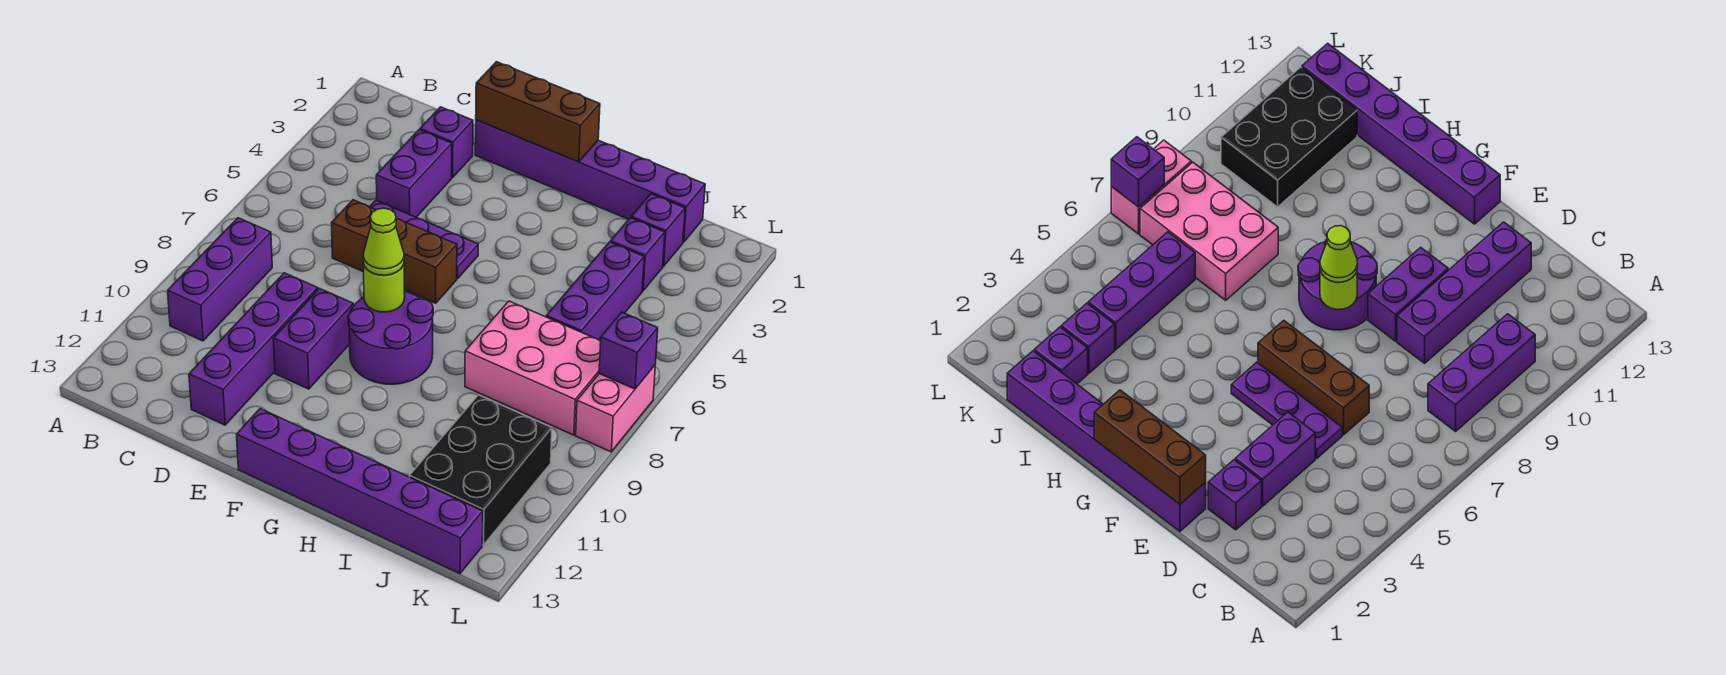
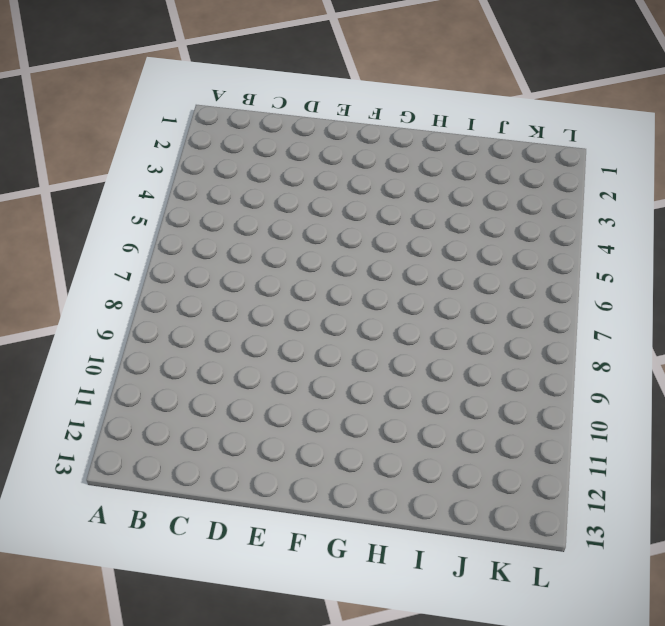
none -> purple 1x3 brick [168,218,272,341]
none -> purple 1x1 brick [420,107,473,178]
none -> purple 1x2 brick [376,130,452,217]

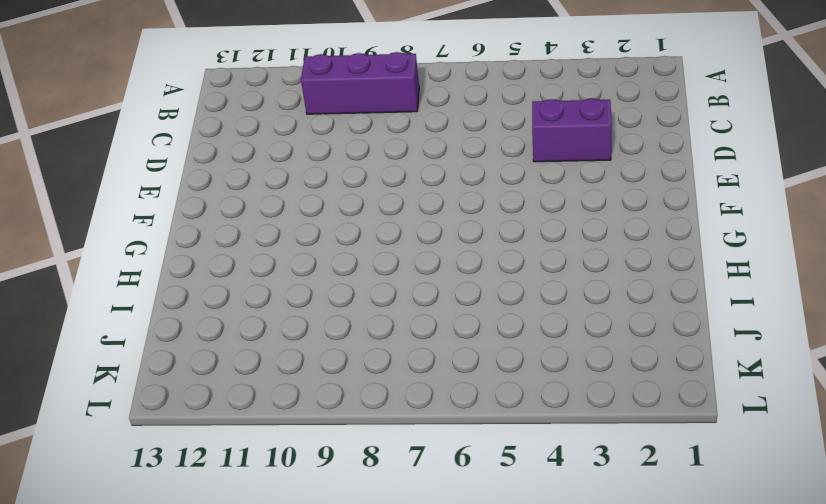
none -> purple 1x1 brick [420,107,473,178]
none -> purple 1x3 plate [370,200,478,279]
none -> brown 1x3 brick [332,200,457,303]

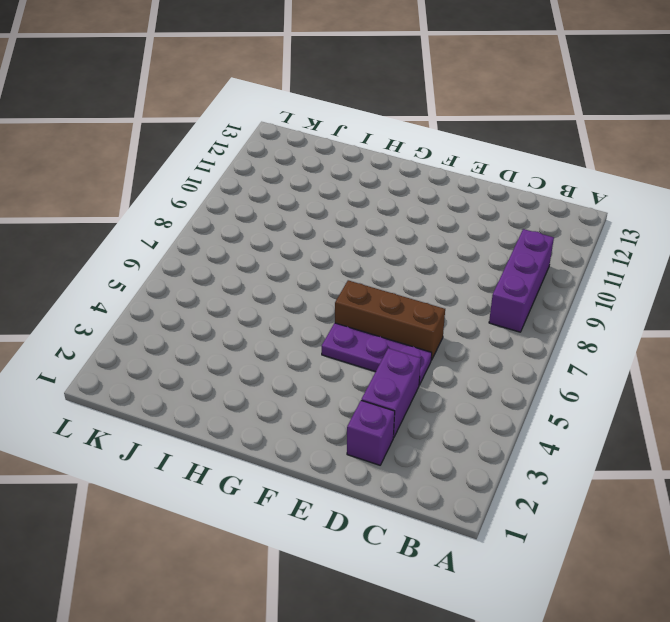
none -> purple 1x4 brick [189,273,318,425]
none -> purple 1x6 brick [475,120,705,242]
none -> purple 1x2 brick [273,288,354,389]

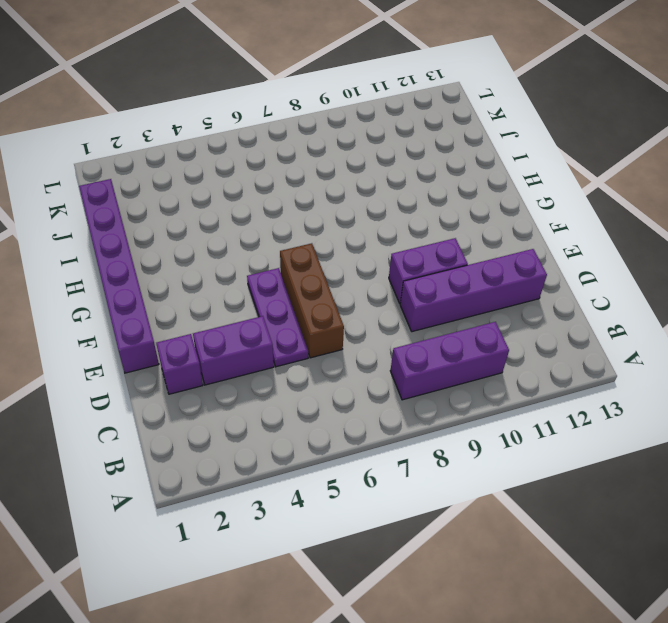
none -> purple 2x2 round brick [348,291,433,384]
none -> purple 1x6 brick [236,409,483,574]
none -> pink 2x3 brick [465,301,601,435]

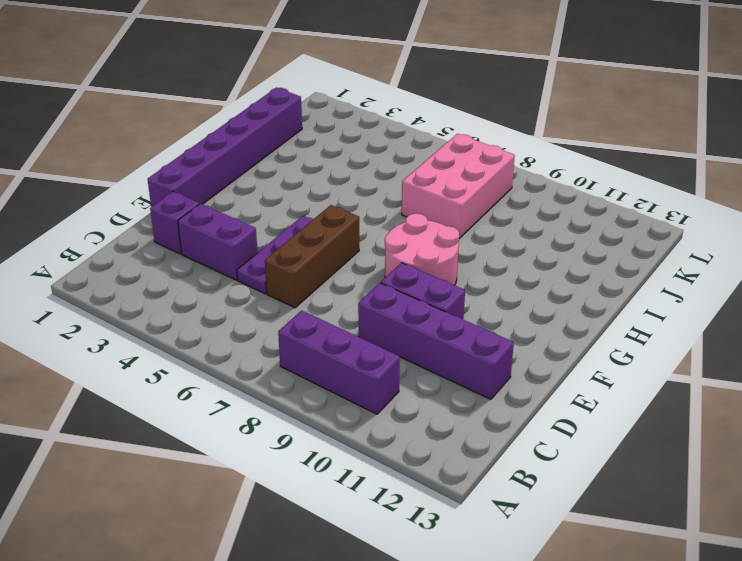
pink 2x2 round brick [385,213,459,285] -> purple 2x2 round brick [348,291,433,384]
none -> purple 1x6 brick [236,409,483,574]
none -> purple 1x1 brick [631,194,685,266]
none -> purple 1x1 brick [611,218,665,291]

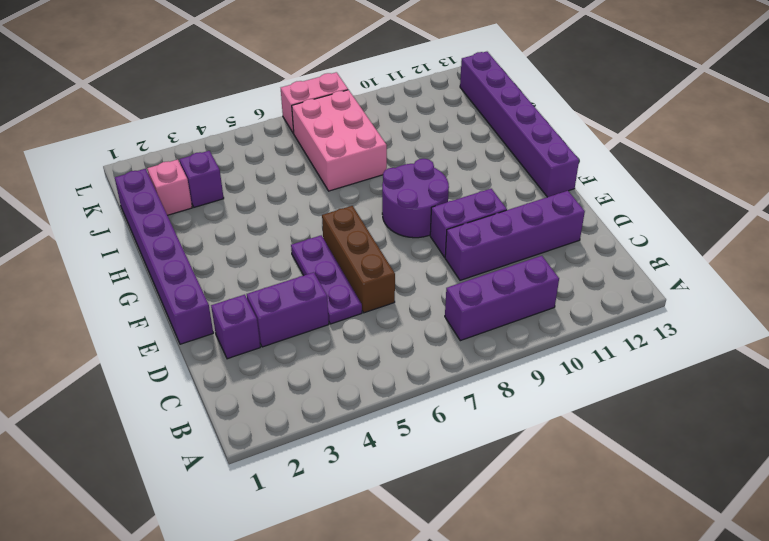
pink 1x1 brick [147,160,192,215] -> purple 1x1 brick [631,194,685,266]
none -> purple 1x3 brick [546,242,644,341]
none -> black 2x3 brick [410,395,552,545]
none -> brown 1x3 brick [476,62,600,162]

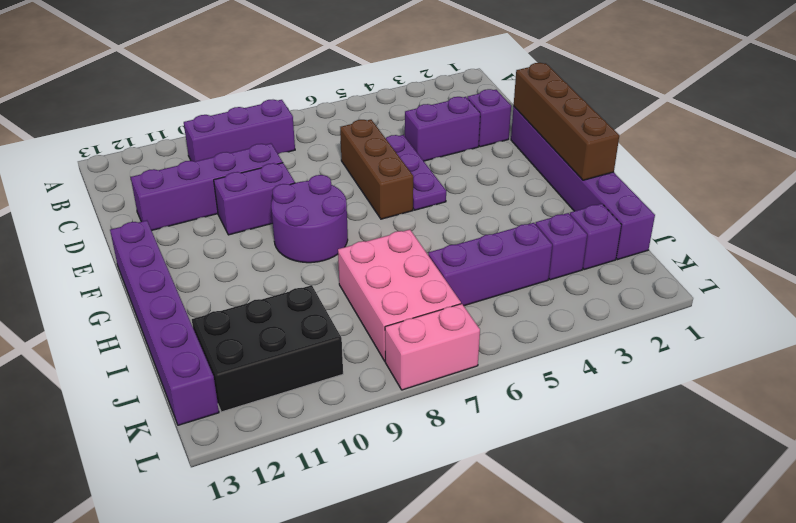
brown 1x4 brick [514,63,619,180] -> brown 1x3 brick [476,62,600,162]
none -> lime 1x1 round brick [363,263,405,312]
none -> purple 1x1 brick [599,312,658,389]
none -> lime 1x1 cone [363,208,404,275]

